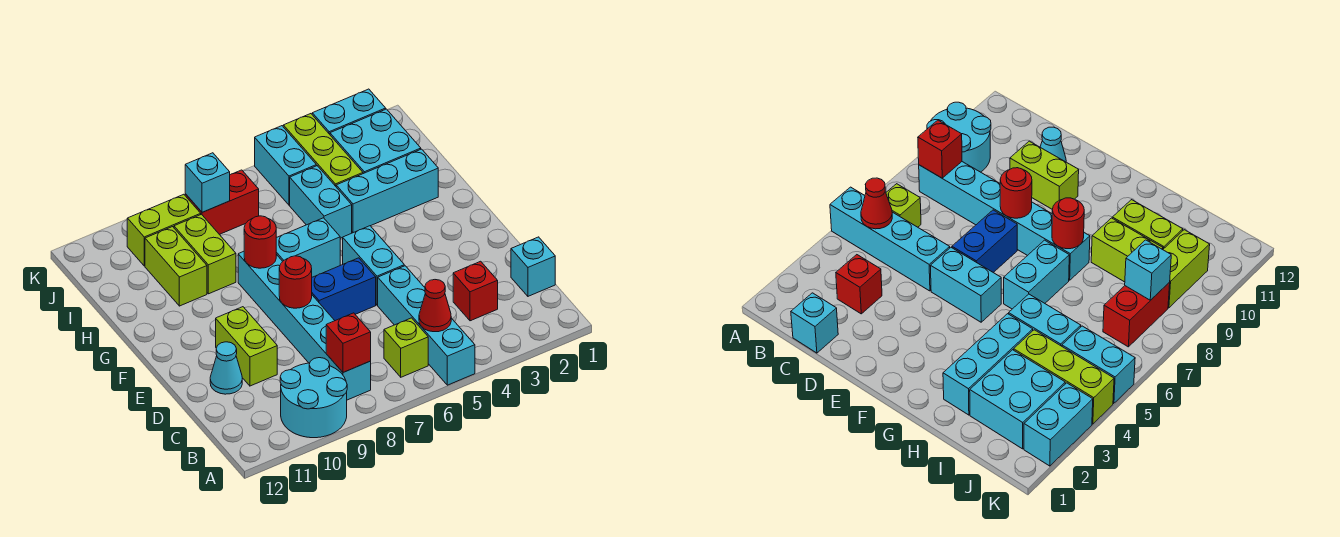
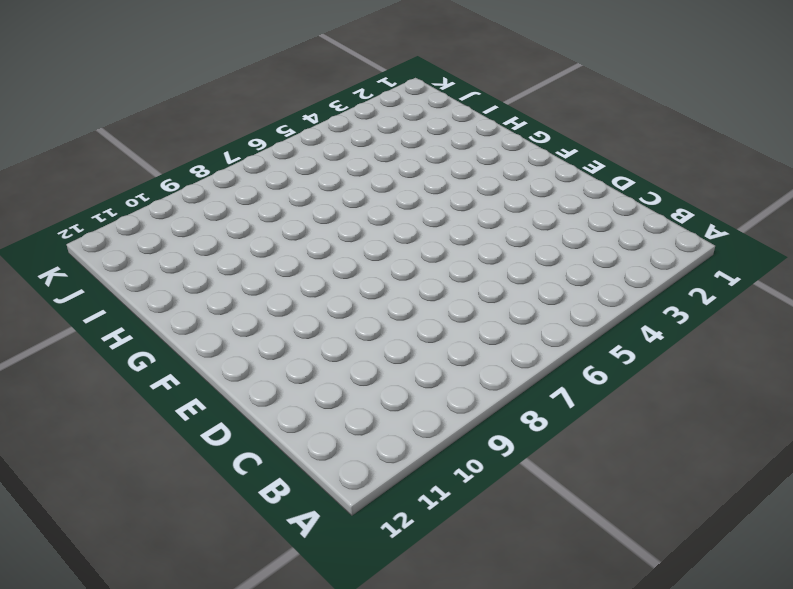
none -> cyan 1x4 brick [378,266,475,385]
none -> cyan 2x2 round brick [280,358,347,438]
none -> lime 1x1 brick [384,318,428,377]

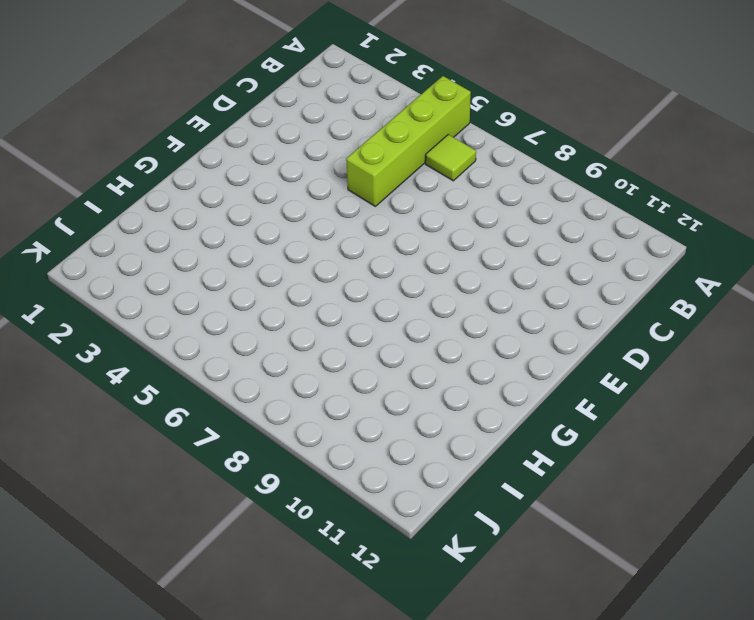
lime 1x4 brick [346,76,471,206] -> cyan 1x4 brick [378,266,475,385]
lime 1x1 tile [425,135,476,181] -> lime 1x1 brick [384,318,428,377]
none -> cyan 2x2 round brick [280,358,347,438]
none -> cyan 1x6 brick [238,251,371,400]
none -> cyan 1x1 brick [511,237,555,296]

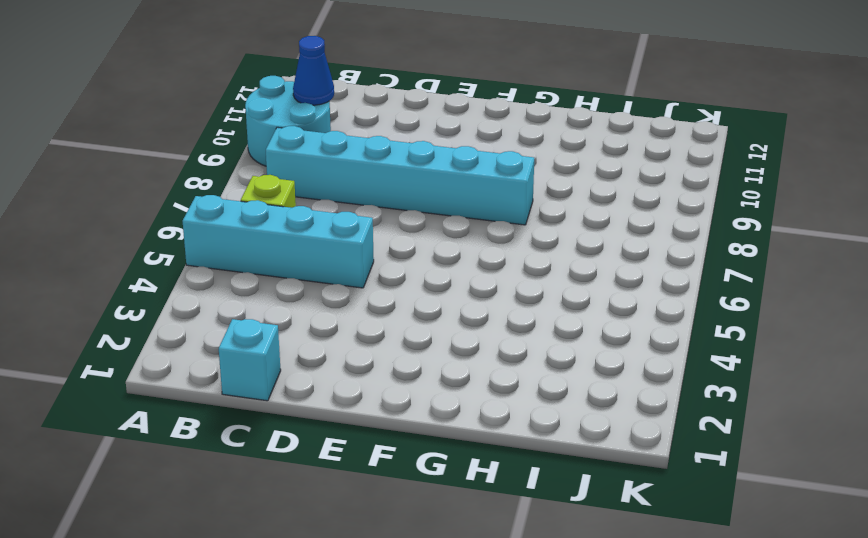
blue 1x1 cone [293,36,334,105] -> none
none -> red 1x1 brick [453,261,498,321]
none -> lime 1x2 brick [216,307,277,386]
none -> cyan 1x1 cone [210,342,242,394]

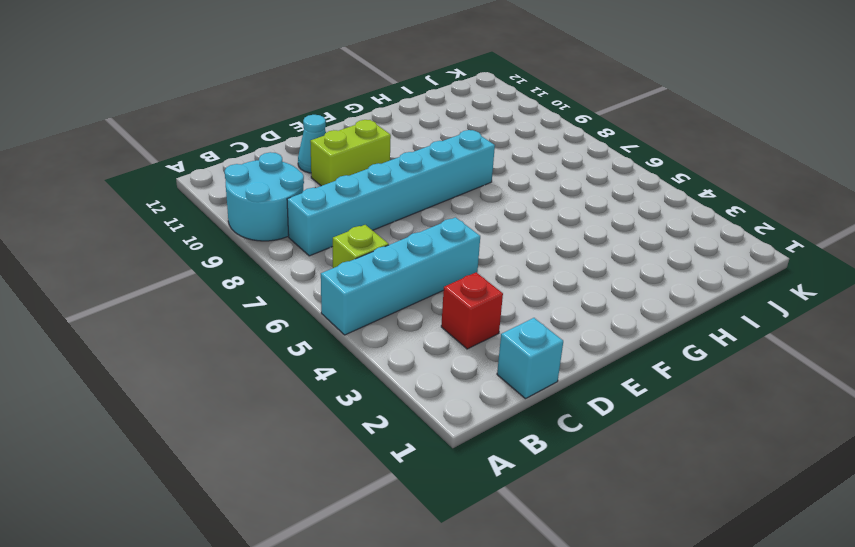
none -> cyan 1x2 brick [343,226,404,305]
none -> blue 1x2 brick [312,258,376,321]
none -> cyan 1x2 brick [276,218,340,277]

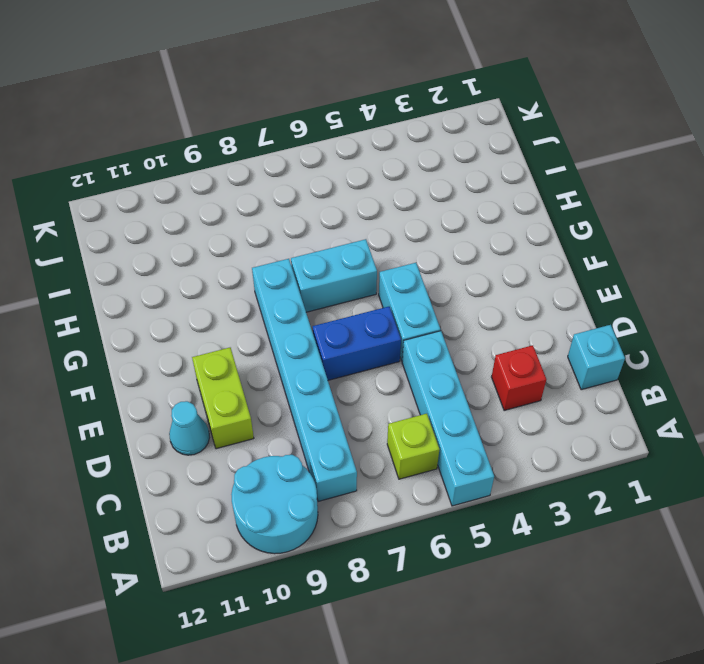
none -> cyan 1x3 brick [336,149,438,233]
none -> cyan 1x2 brick [290,166,352,238]
none -> lime 1x2 brick [174,214,236,294]

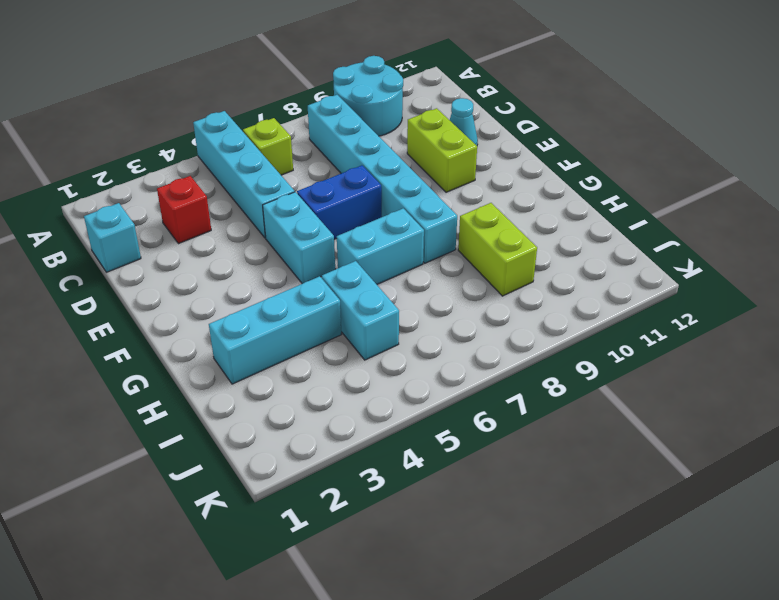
none -> lime 1x2 brick [145,227,207,306]
none -> cyan 2x2 brick [330,109,421,174]
none -> lime 1x3 brick [283,114,363,186]

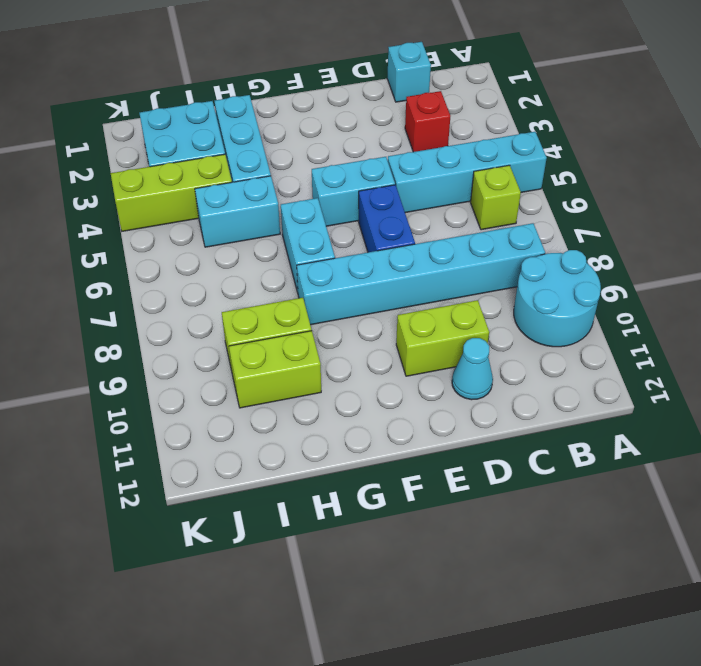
none -> cyan 1x2 brick [255,126,316,205]
none -> red 1x2 brick [185,170,259,234]
none -> lime 1x2 brick [127,194,201,266]

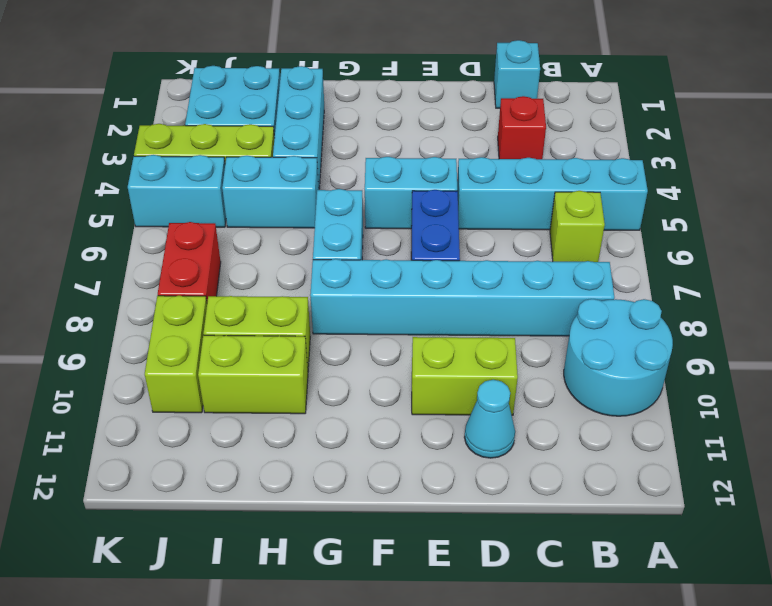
none -> cyan 1x2 brick [312,89,386,134]
none -> red 1x1 cone [419,280,451,332]
none -> red 1x1 brick [326,313,371,372]

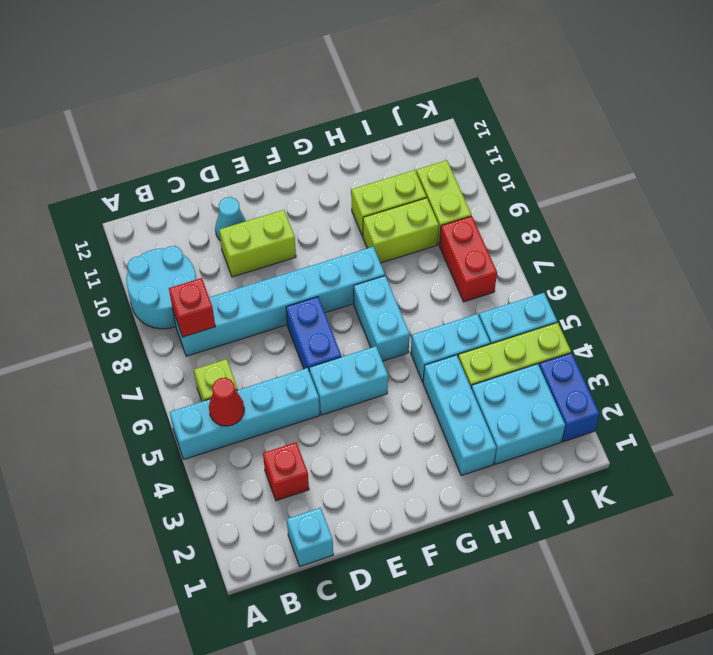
blue 1x2 brick [539,353,599,442] -> cyan 1x2 brick [312,89,386,134]
none -> red 1x1 round brick [279,256,312,308]
none -> red 1x1 round brick [244,216,276,268]
none -> cyan 1x1 brick [185,153,230,212]

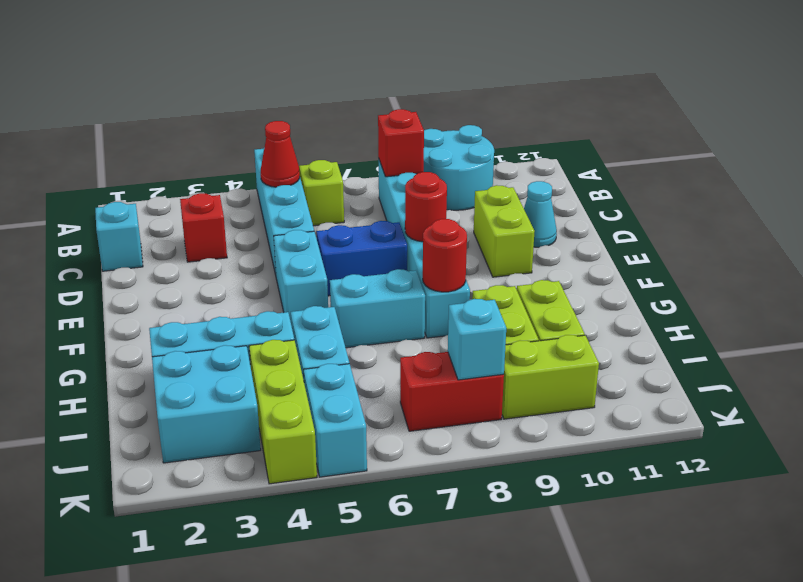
none -> cyan 1x2 brick [312,89,386,134]

